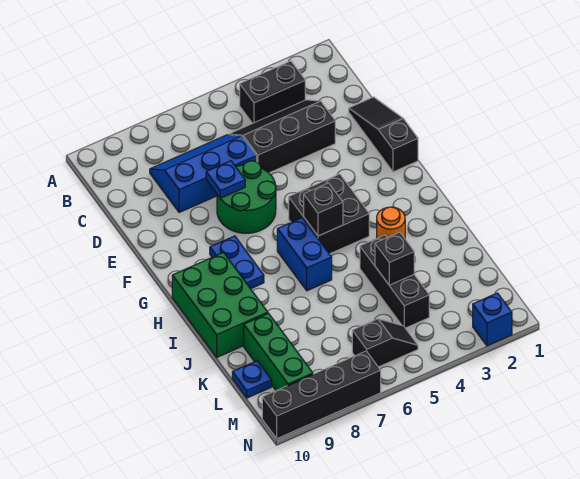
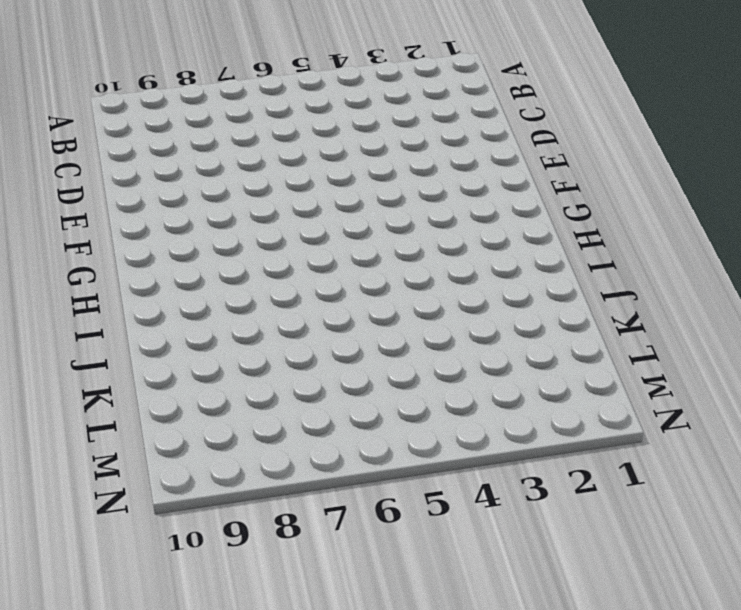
none -> black 1x2 brick [240,61,305,123]
none -> black 2x3 slope [229,100,335,173]
none -> blue 2x3 slope [150,135,257,213]

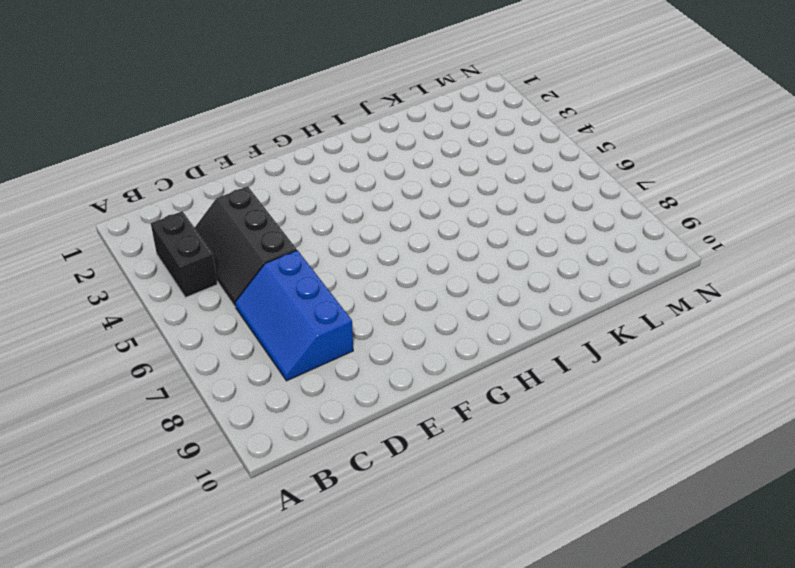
none -> black 1x3 slope [349,97,418,172]
none -> green 2x2 round brick [217,161,276,233]
none -> black 2x2 brick [289,174,369,254]

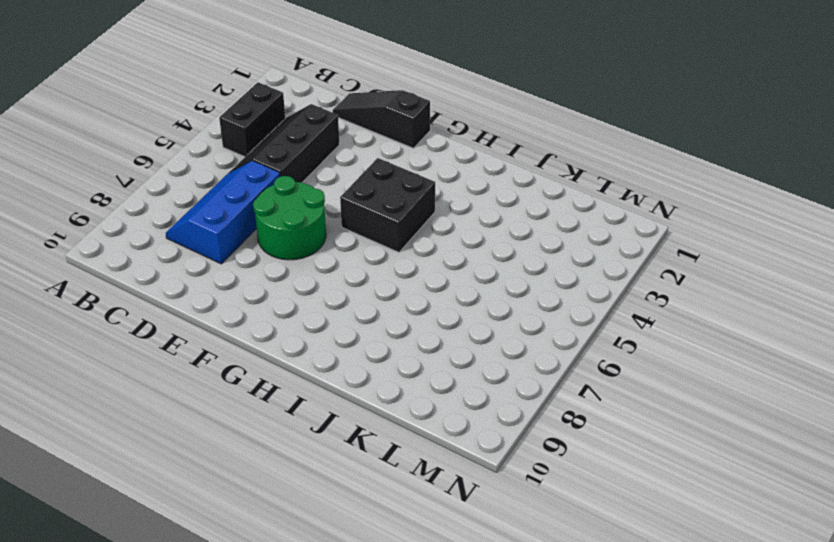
none -> blue 1x2 plate [210,236,264,289]
none -> blue 1x2 brick [277,218,332,291]
none -> green 2x3 brick [172,253,268,357]

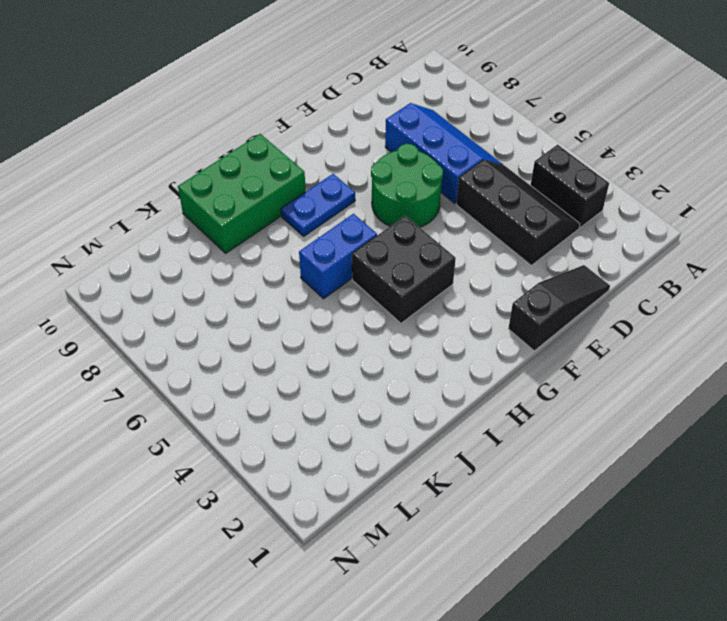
none -> orange 1x1 round brick [377,207,405,238]
none -> black 1x3 brick [360,235,429,328]
none -> green 1x3 brick [244,313,313,391]

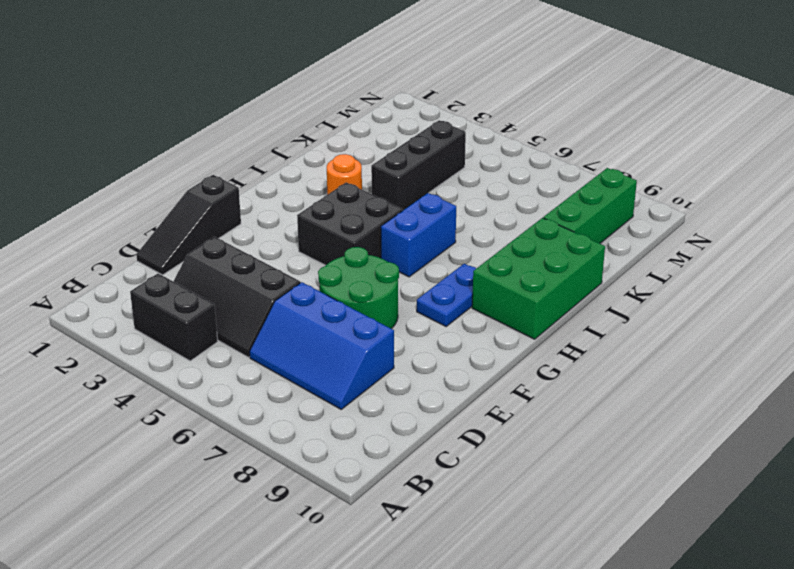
none -> blue 1x1 plate [232,361,272,398]
none -> black 1x2 slope [352,319,418,367]
none -> blue 1x1 brick [473,293,512,346]

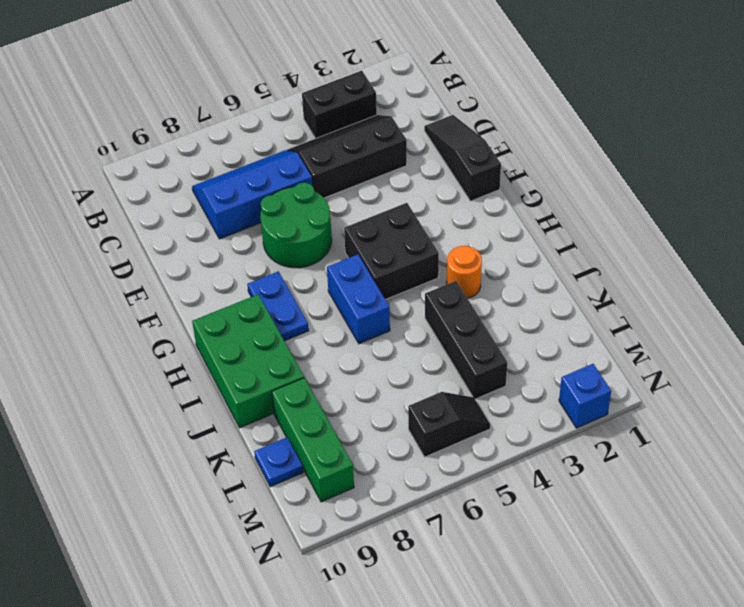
none -> black 1x4 brick [262,351,381,439]
none -> blue 1x1 plate [206,161,245,198]
none -> black 1x1 brick [304,183,343,236]

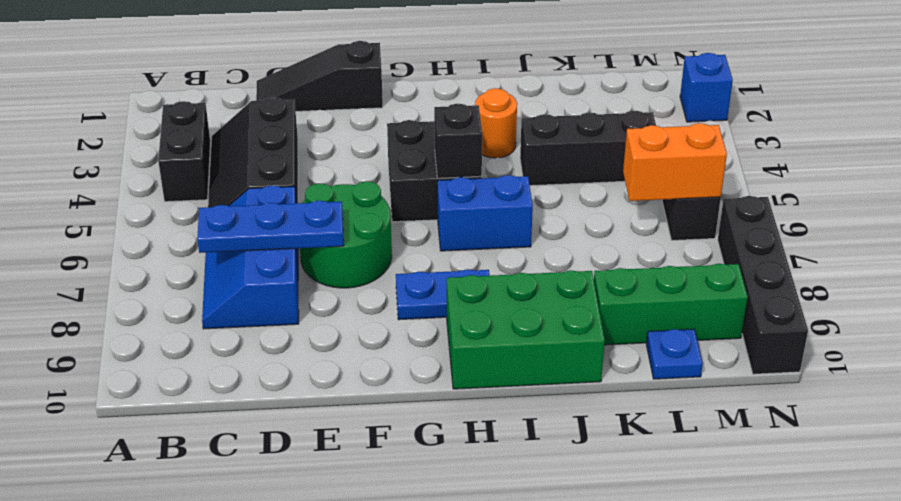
blue 1x3 plate [197,200,344,253] -> blue 1x1 plate [206,161,245,198]
orange 1x2 brick [623,123,727,201] -> none
none -> black 1x1 brick [375,232,414,285]

